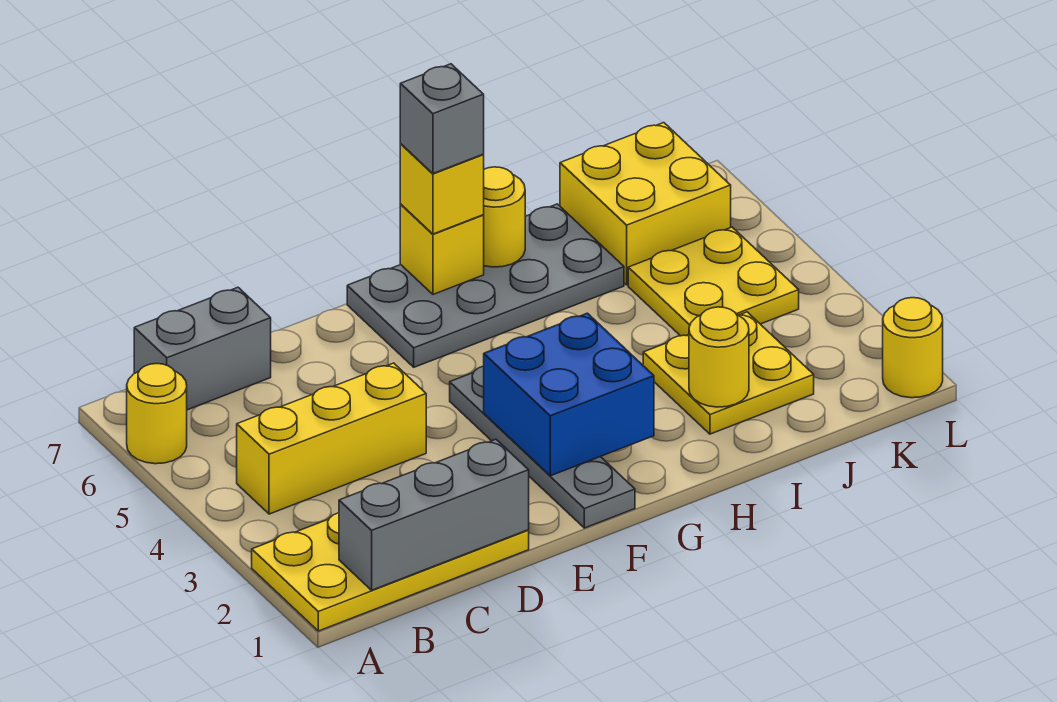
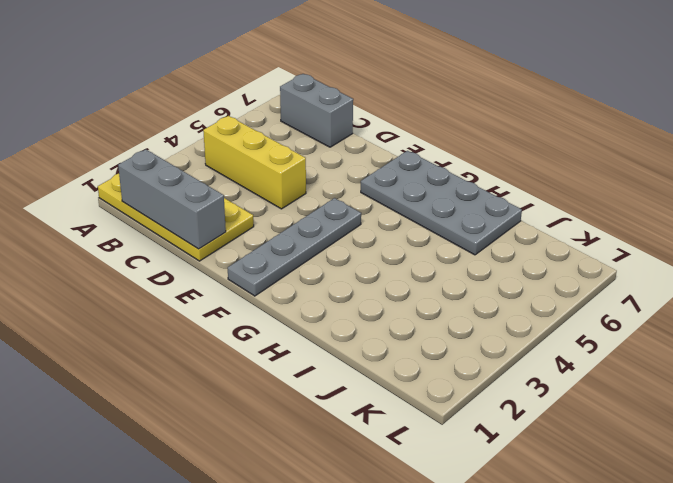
none -> yellow 1x1 round brick [127,364,187,464]
none -> yellow 2x2 plate [643,312,814,434]
none -> yellow 2x2 plate [628,227,799,336]

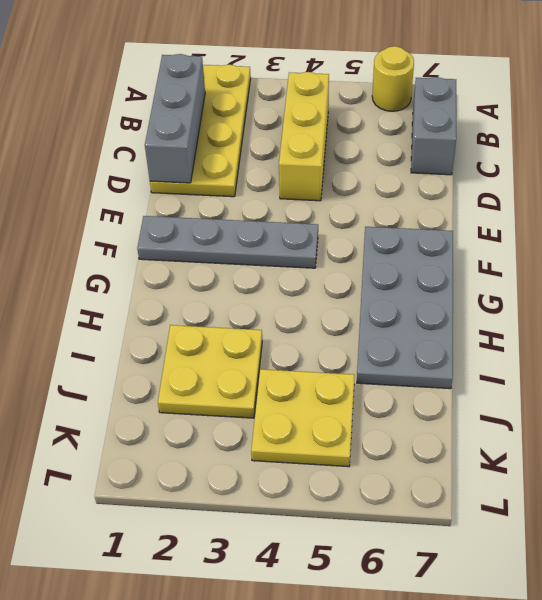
none -> yellow 2x2 brick [560,123,731,285]
none -> yellow 1x1 round brick [883,298,943,398]
none -> blue 2x2 brick [484,313,654,476]

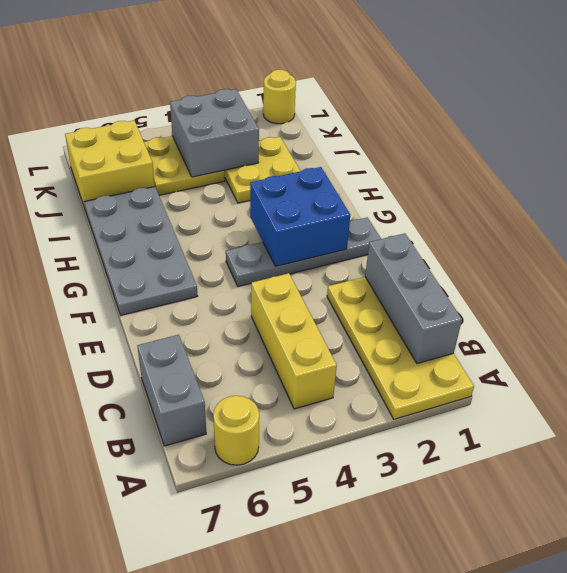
grey 2x2 brick [170,89,259,177] -> none
none -> yellow 1x1 brick [400,205,484,294]
none -> yellow 1x1 round brick [483,167,525,267]
none -> yellow 1x1 round brick [689,307,749,407]

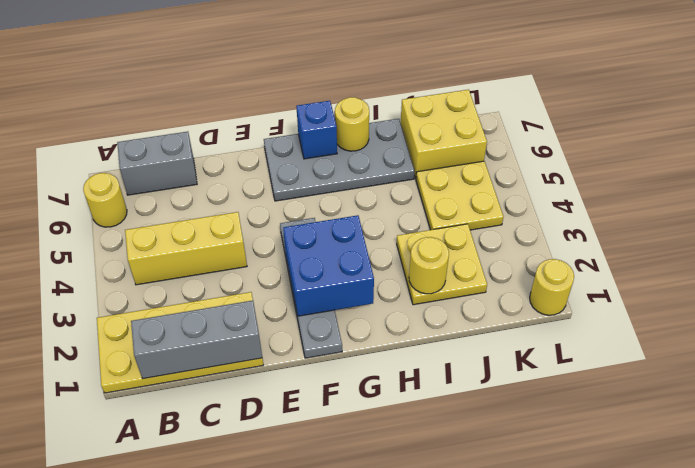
blue 1x1 brick [296,101,337,159] -> yellow 1x1 brick [400,205,484,294]
none -> yellow 1x1 brick [400,144,484,234]
none -> grey 1x1 brick [400,64,484,174]

